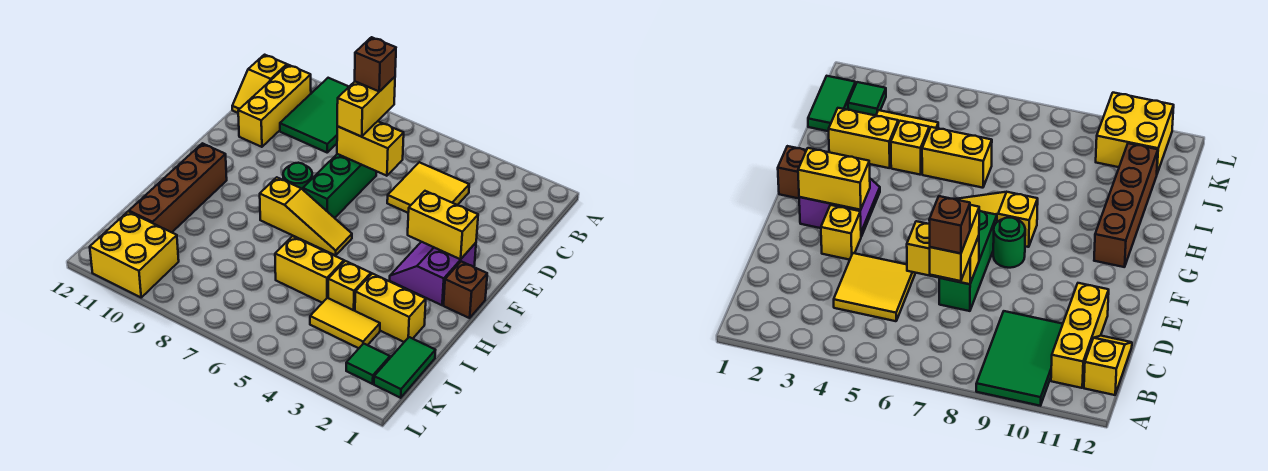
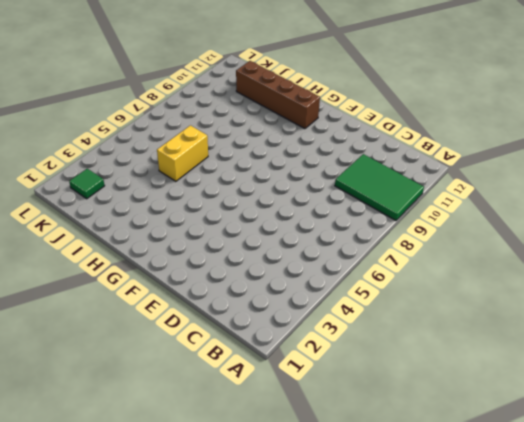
none -> yellow 1x3 brick [238,65,311,147]
none -> yellow 1x2 slope [232,55,287,113]
none -> yellow 2x2 tile [387,162,469,213]

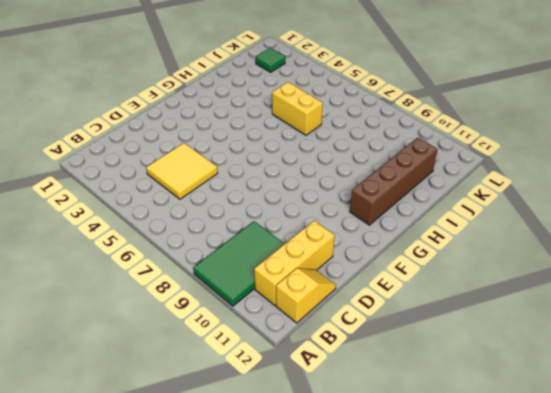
none -> green 1x3 brick [303,154,376,218]
none -> yellow 1x1 brick [821,205,861,260]
none -> purple 2x2 slope [390,242,476,305]

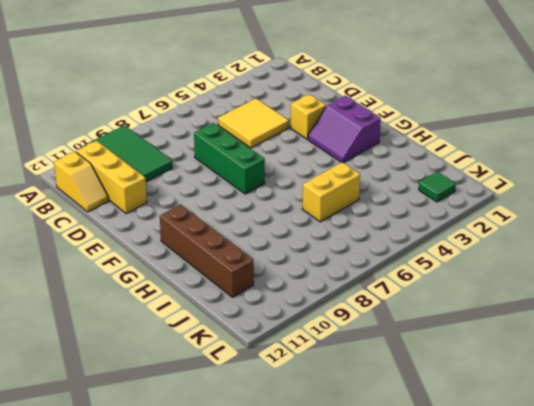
none -> green 1x1 round brick [283,163,312,189]
none -> brown 1x1 brick [444,261,487,318]
none -> yellow 1x3 slope [260,177,352,255]

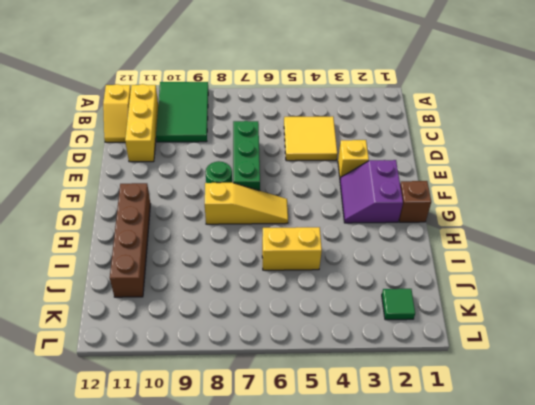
none -> yellow 1x2 brick [355,274,426,342]
none -> yellow 1x1 brick [328,261,371,311]
none -> green 1x2 tile [374,337,435,398]

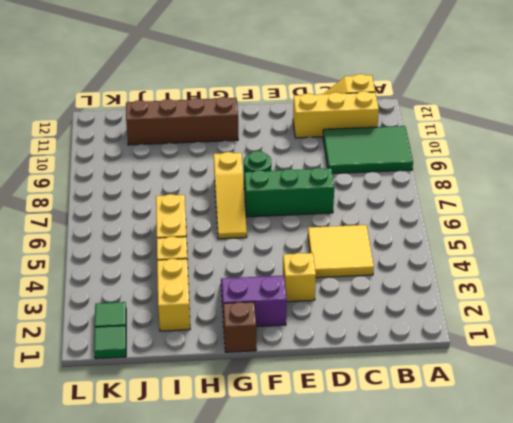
green 1x1 tile [94,326,126,359] -> green 1x2 tile [374,337,435,398]
none -> yellow 1x2 tile [310,298,380,348]
none -> yellow 2x2 brick [90,212,179,297]
none -> yellow 1x2 brick [337,121,404,176]

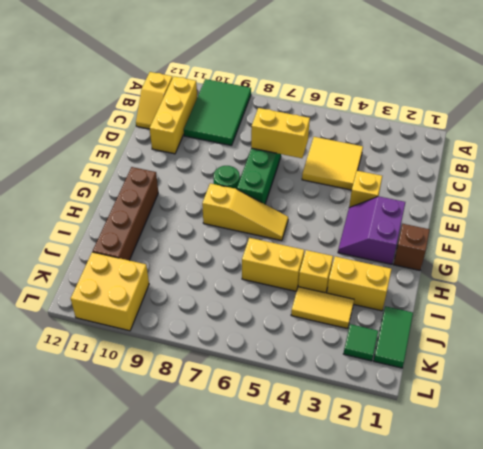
none -> yellow 1x2 brick [408,191,478,259]
none -> yellow 1x2 brick [337,77,395,137]
none -> brown 1x1 brick [355,37,396,92]

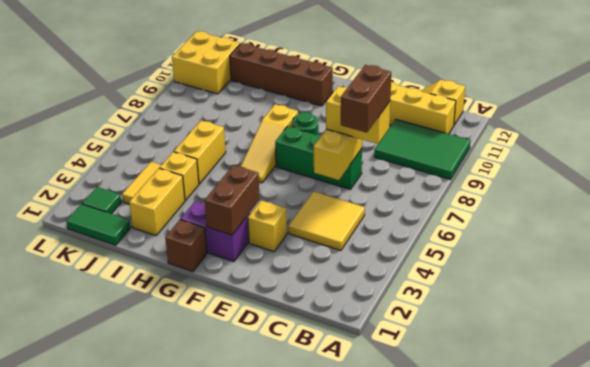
brown 1x2 brick [341,65,391,133] -> brown 1x1 brick [355,37,396,92]
brown 1x2 brick [205,165,260,235] -> yellow 1x2 brick [408,191,478,259]

